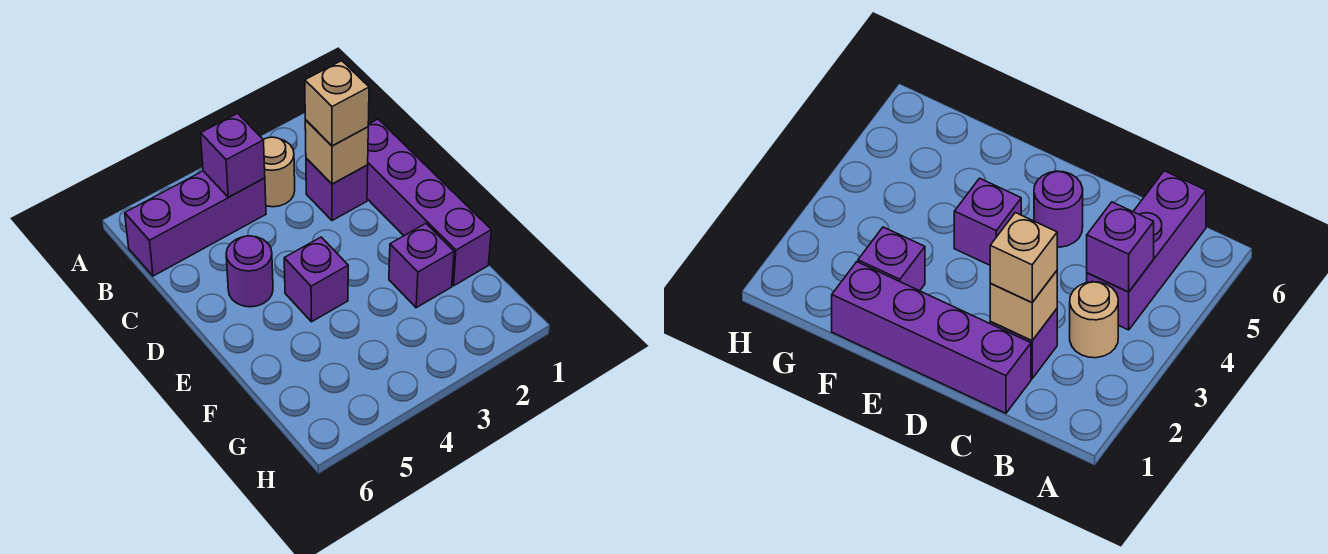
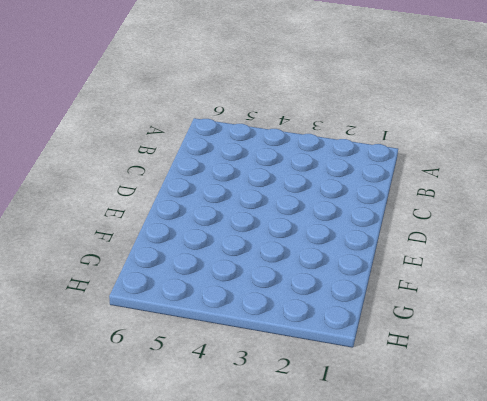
none -> tan 1x1 round brick [263,137,295,207]
none -> purple 1x3 brick [125,171,266,276]

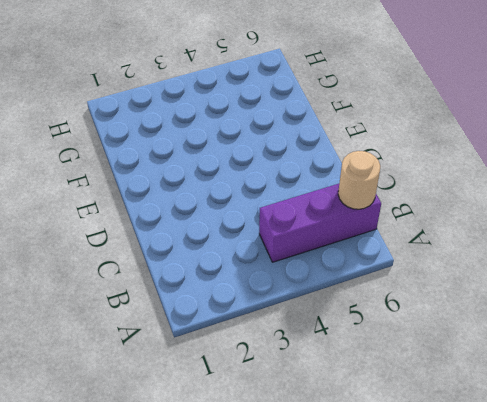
tan 1x1 round brick [338,151,380,209] -> tan 1x1 round brick moved to [263,137,295,207]
none -> purple 1x4 brick [367,119,491,286]
none -> purple 1x1 brick [306,158,368,221]

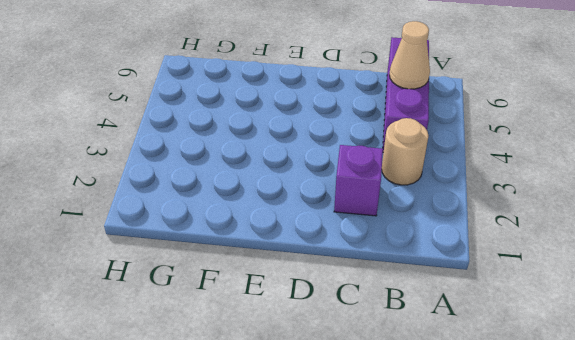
tan 1x1 cone [389,21,430,89] -> none
none -> purple 1x4 brick [367,119,491,286]
none -> purple 1x1 round brick [226,236,273,307]

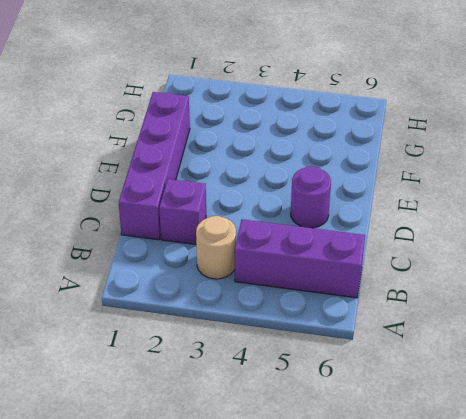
none -> purple 1x1 brick [284,237,348,322]
none -> purple 1x1 brick [389,224,454,308]

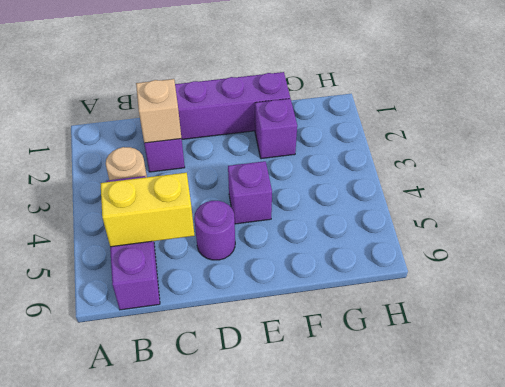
yellow 1x2 brick [101,173,195,247] -> none
none -> purple 1x1 brick [201,113,265,197]
none -> tan 1x1 brick [305,61,369,146]

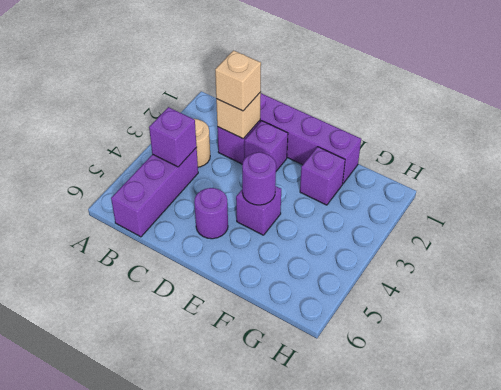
purple 1x1 brick [245,121,288,171] -> none
purple 1x1 round brick [242,152,276,205] -> none

